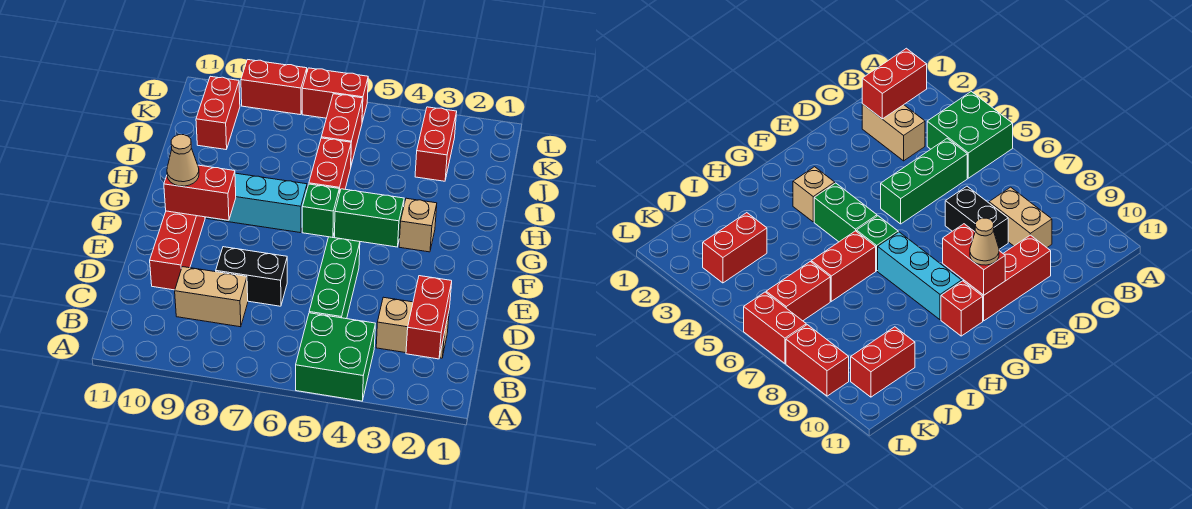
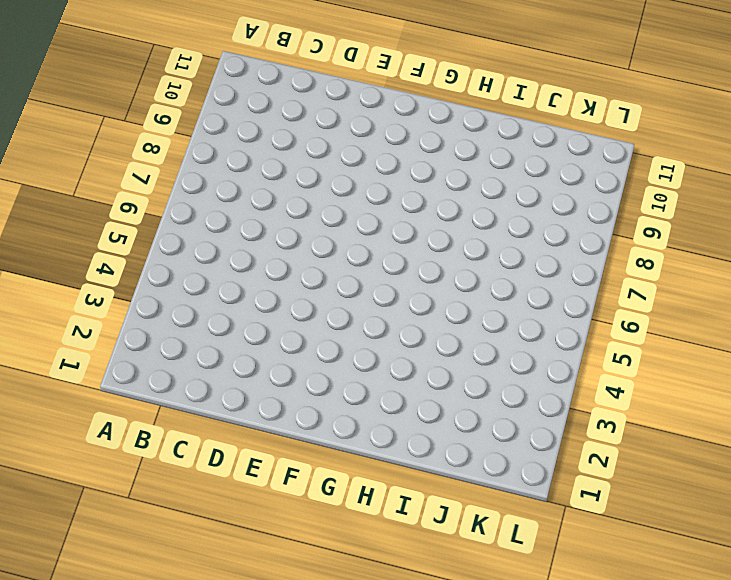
none -> green 2x2 brick [296,313,375,401]
none -> tan 1x2 brick [376,297,449,358]
none -> green 1x3 brick [309,237,360,319]

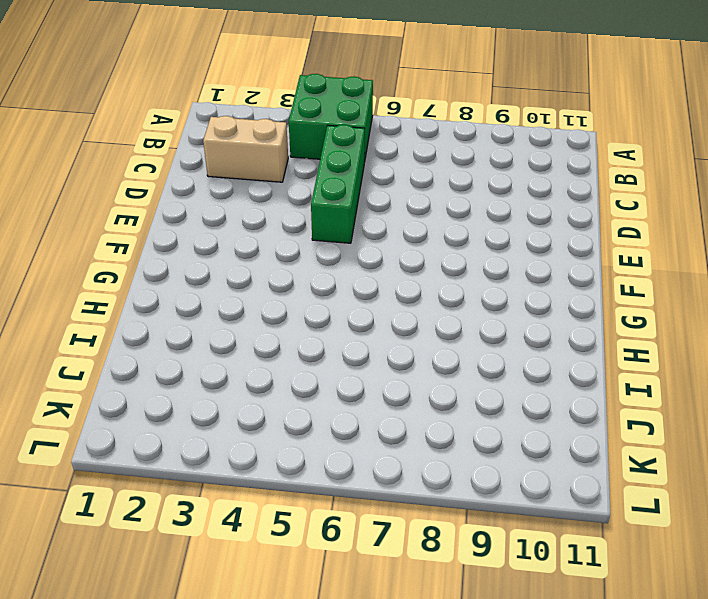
none -> tan 1x2 brick [175,267,248,327]
none -> black 1x2 brick [216,247,287,306]
none -> red 1x3 brick [150,211,205,290]

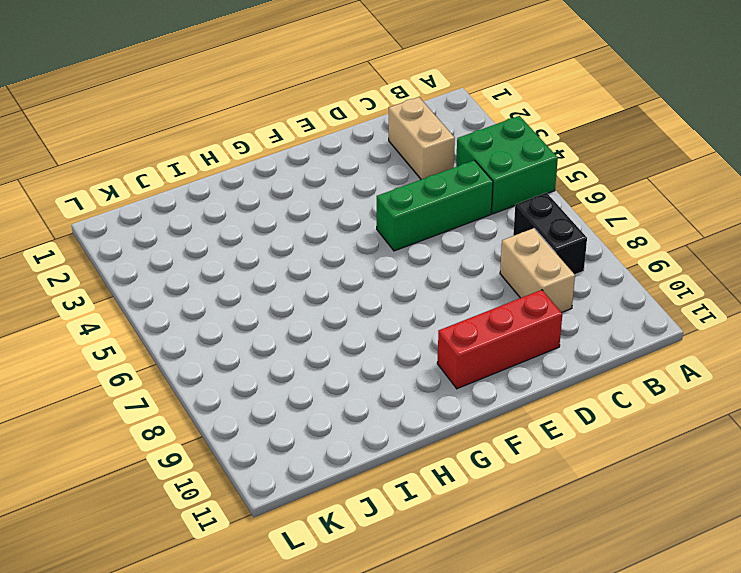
black 1x2 brick [513,193,587,275] -> black 1x2 brick moved to [216,247,287,306]
none -> tan 1x1 brick [399,198,437,252]
none -> green 1x2 brick [335,189,404,247]
none -> green 1x1 brick [302,184,339,237]

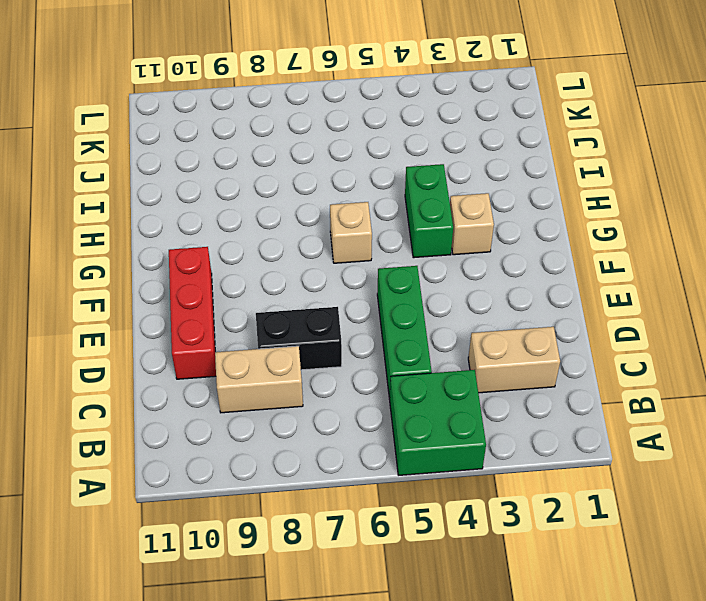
green 1x2 brick [405,164,453,258] -> green 1x2 brick turned to [335,189,404,247]
tan 1x1 brick [330,202,372,263] -> green 1x1 brick [302,184,339,237]
none -> cyan 1x3 brick [207,173,307,233]
none -> red 1x1 brick [941,281,983,336]
none -> red 1x2 brick [309,138,351,194]

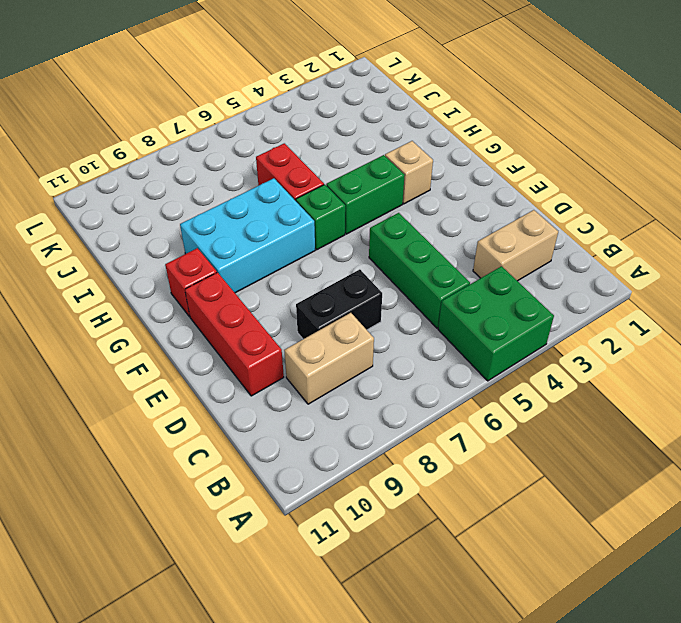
cyan 2x3 brick [180,178,315,293] -> cyan 1x3 brick [207,173,307,233]
none -> red 1x2 brick [415,107,457,181]
none -> red 1x2 brick [321,94,363,165]
none -> red 1x2 brick [196,76,240,149]

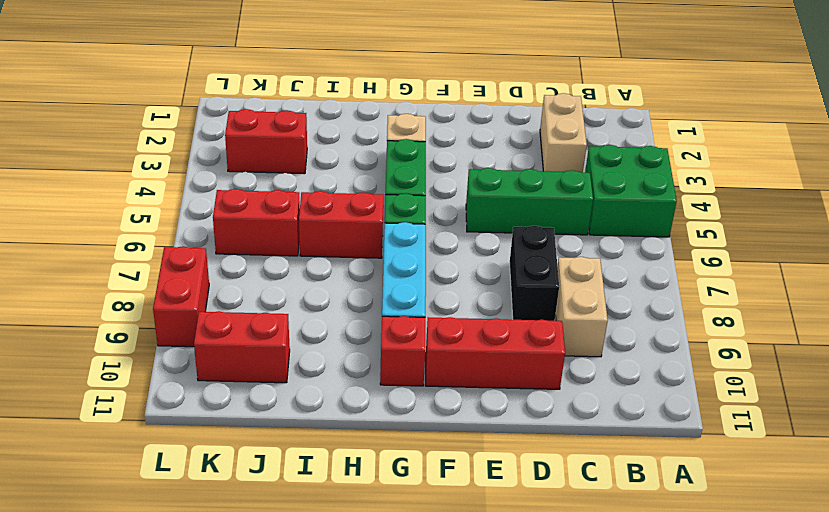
none -> red 1x2 brick [302,68,368,122]
none -> red 1x2 brick [406,276,452,359]
none -> red 1x2 brick [164,165,236,220]

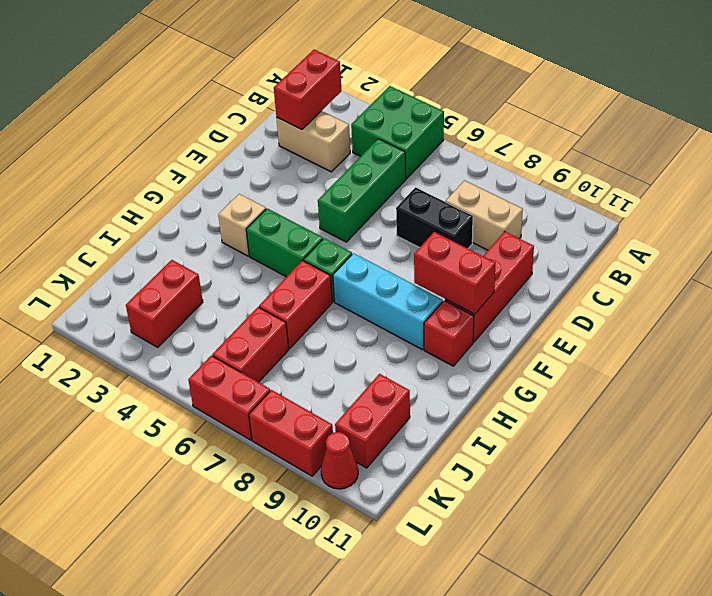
red 1x1 cone [321,432,358,489] -> none
none -> tan 1x1 cone [167,135,199,186]

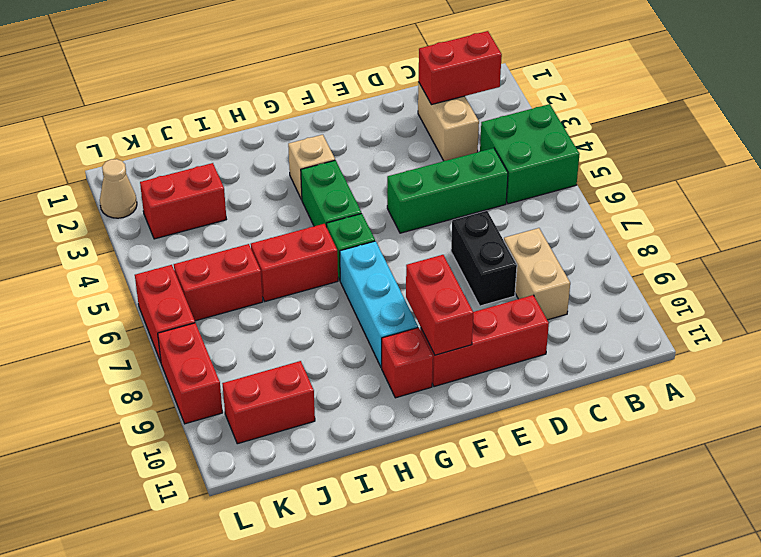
tan 1x1 cone [100,159,137,218] -> tan 1x1 cone moved to [167,135,199,186]

